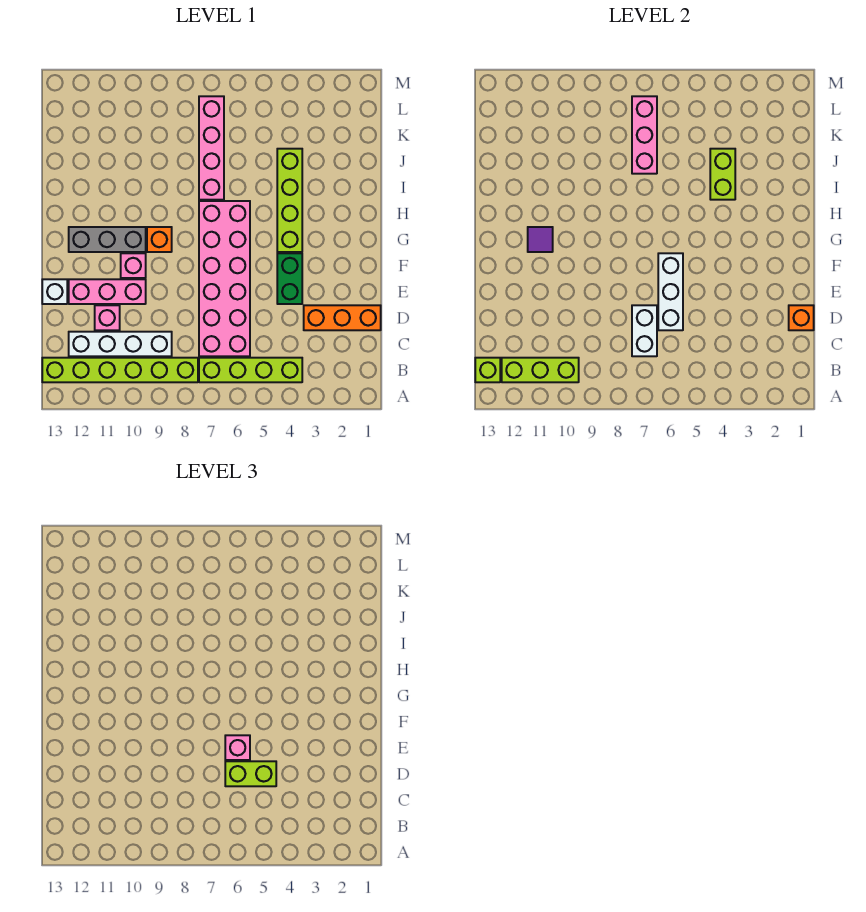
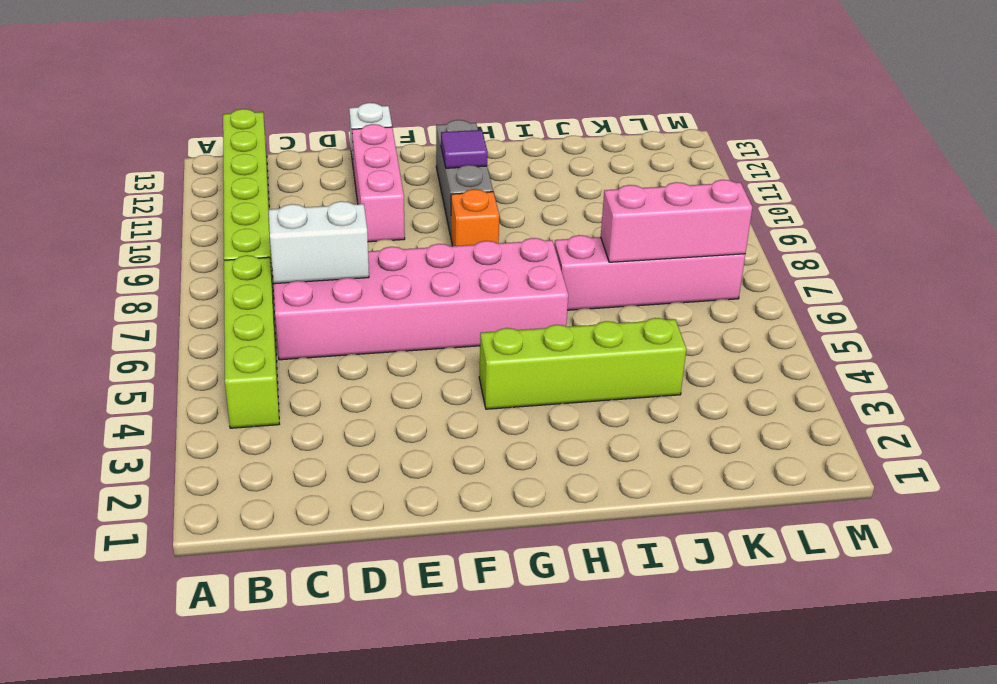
none -> white 1x4 brick [69,332,172,356]
none -> orange 1x3 brick [304,305,381,330]
none -> pink 1x1 brick [95,305,120,330]

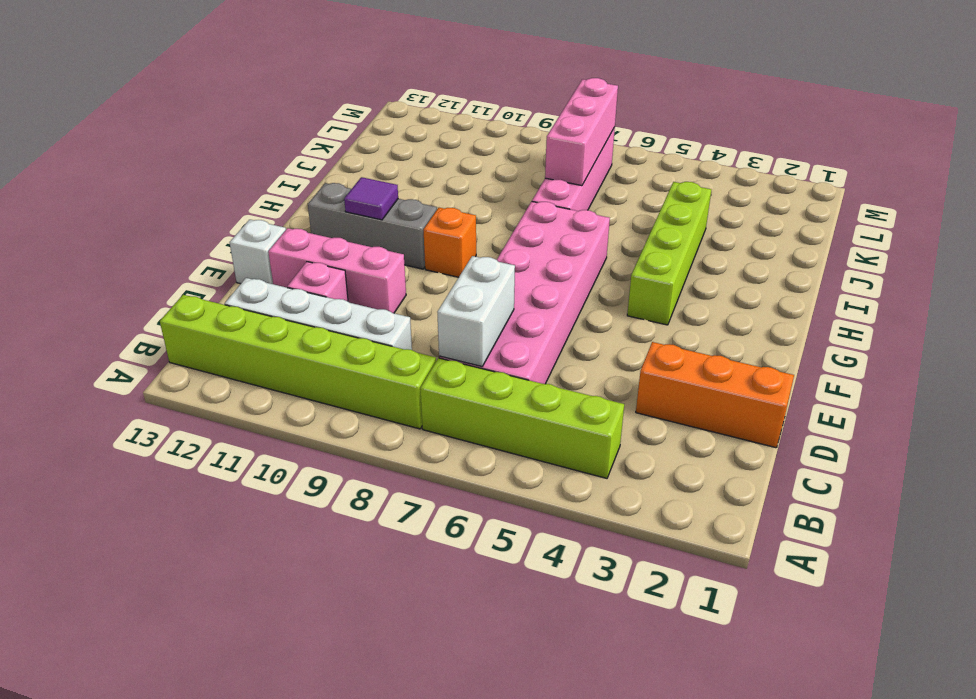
none -> green 1x2 brick [277,253,302,304]
none -> pink 1x1 brick [121,253,146,278]
none -> lime 1x3 brick [502,358,579,382]

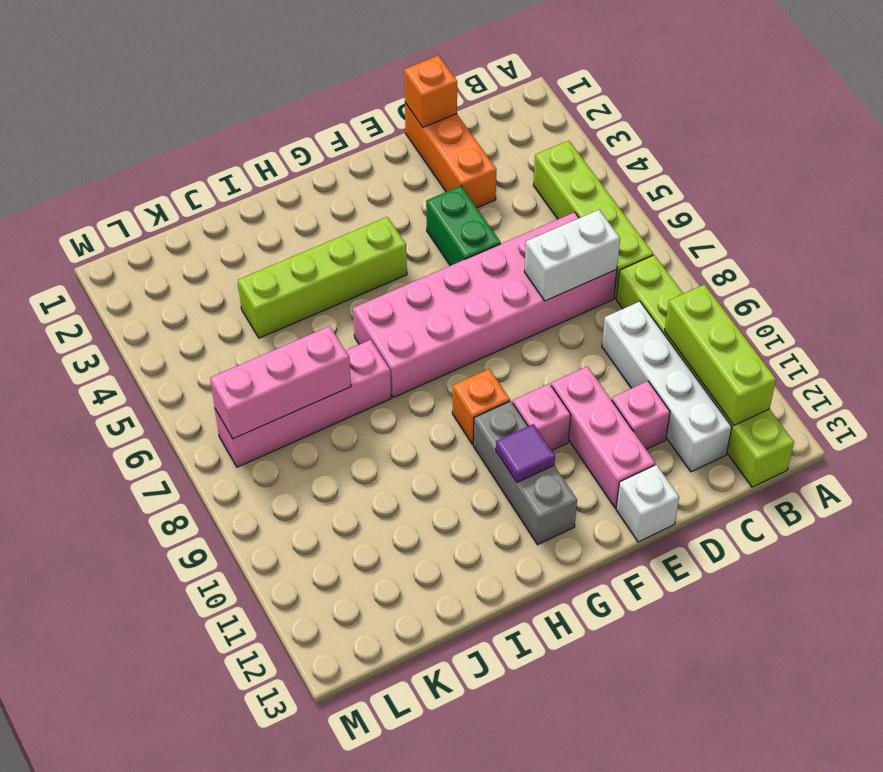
green 1x2 brick [426,186,501,266] -> green 1x2 brick turned to [277,253,302,304]
none -> lime 1x1 brick [475,358,500,382]
none -> white 1x3 brick [658,253,683,330]
none -> lime 1x2 brick [710,149,735,200]

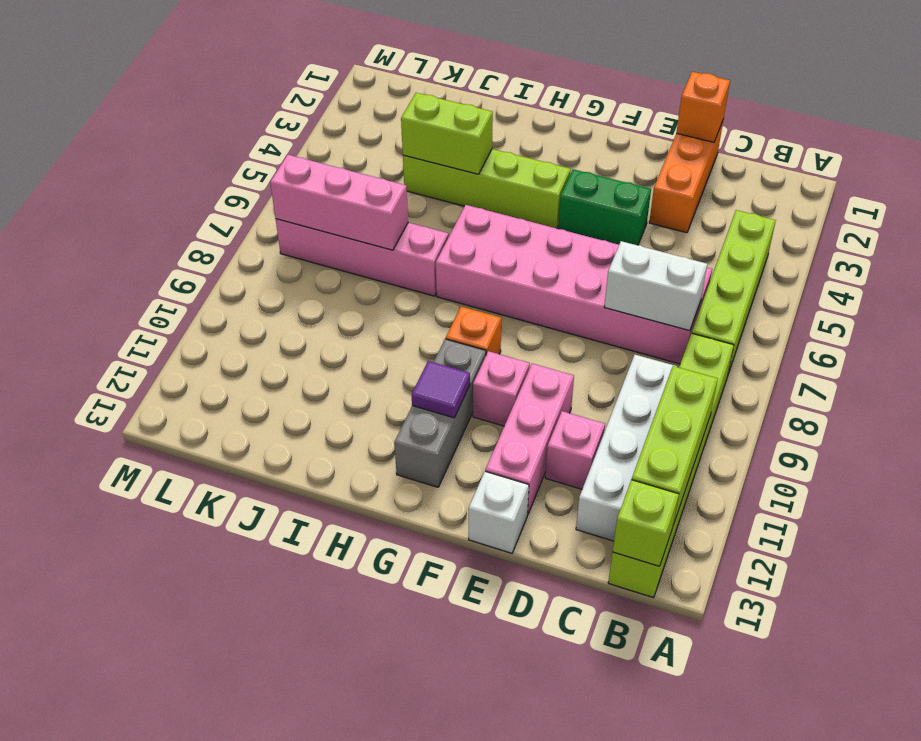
none -> white 1x3 brick [658,253,683,330]
none -> lime 1x2 brick [225,761,276,786]
none -> pink 1x1 brick [225,735,250,760]

